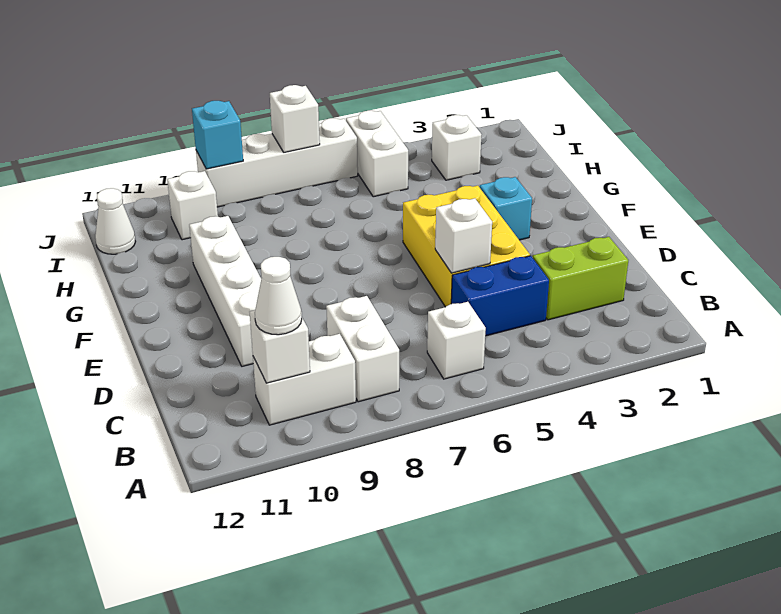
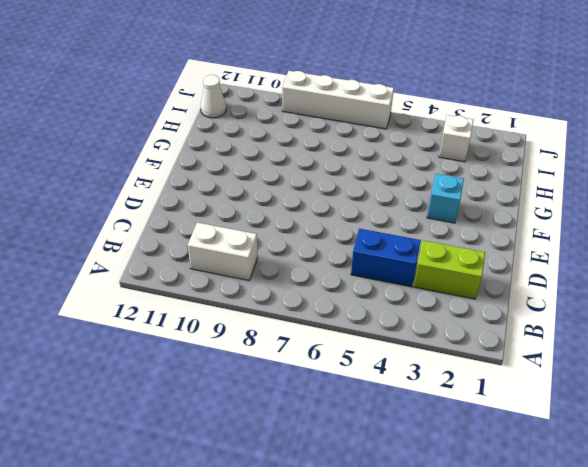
none -> white 1x1 brick [427,302,486,379]
none -> white 1x2 brick [326,296,399,402]
none -> yellow 2x3 brick [403,186,530,307]

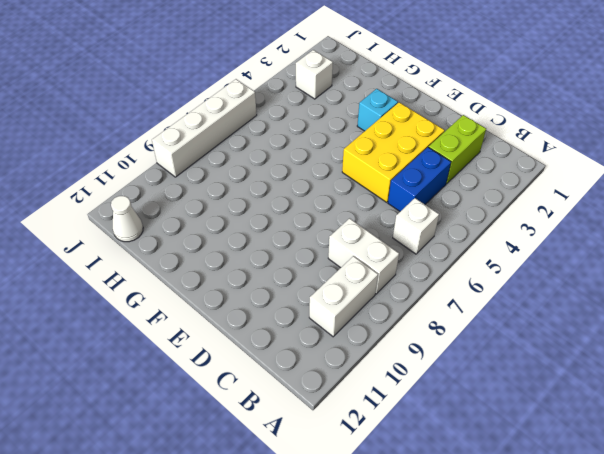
yellow 2x3 brick [342,102,445,202] -> yellow 2x3 brick turned to [403,186,530,307]
none -> white 1x4 brick [189,216,261,366]
none -> white 1x2 brick [346,111,408,197]
none -> white 1x1 brick [167,171,218,240]

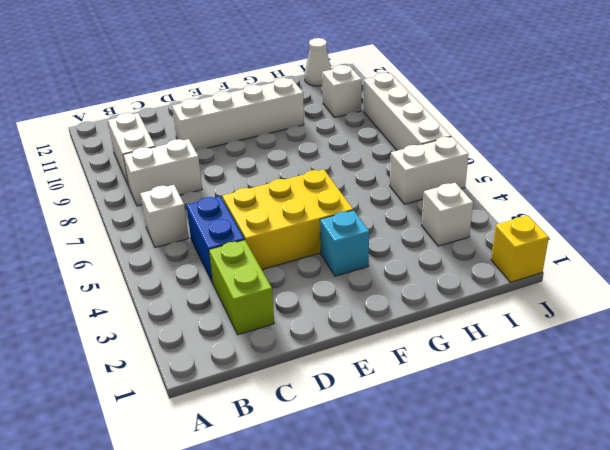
yellow 1x1 brick [491,216,549,282] -> none
none -> white 1x1 brick [250,310,310,383]
none -> white 1x1 brick [435,198,492,273]
none -> white 1x1 brick [270,85,320,152]

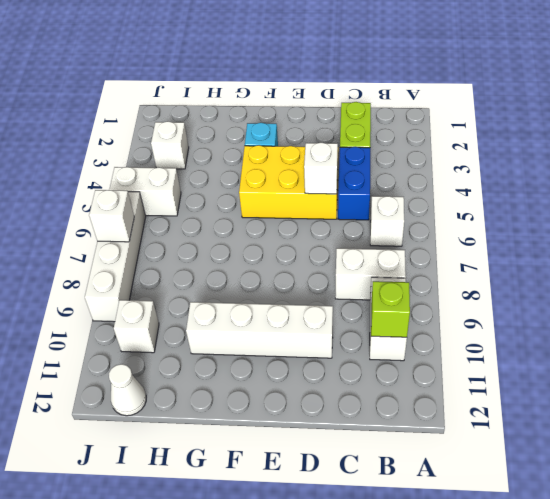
lime 1x1 brick [371,281,410,337] -> white 1x1 brick [250,310,310,383]
none -> cyan 1x1 brick [192,101,243,169]
none -> white 1x1 cone [255,257,302,335]

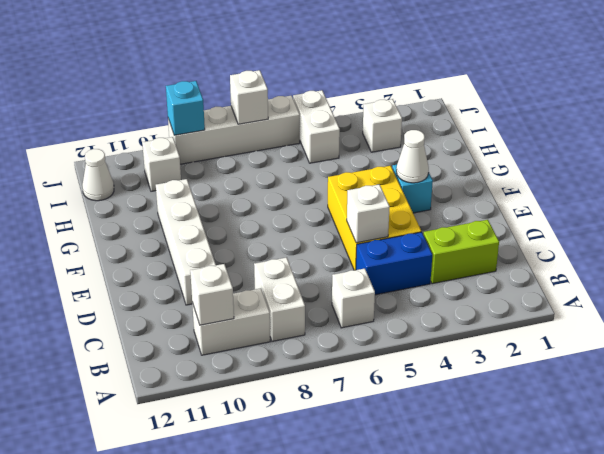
white 1x1 cone [396,130,429,183] -> white 1x1 cone moved to [255,257,302,335]

